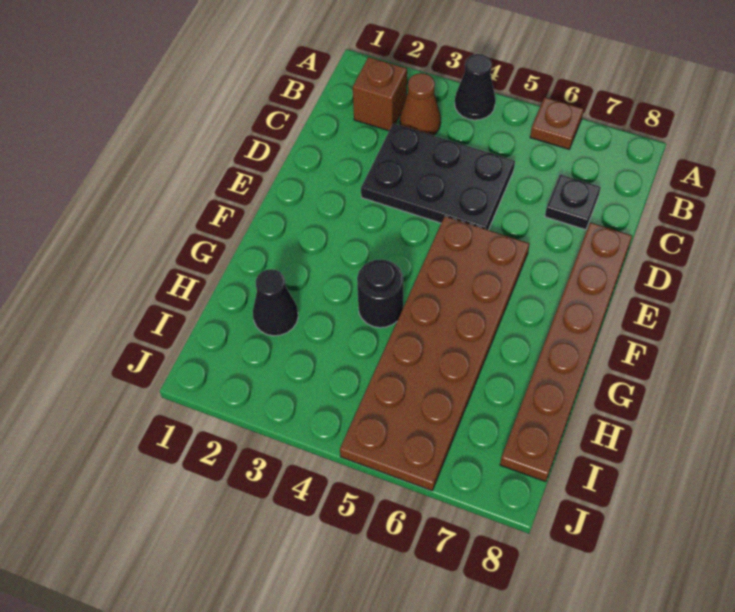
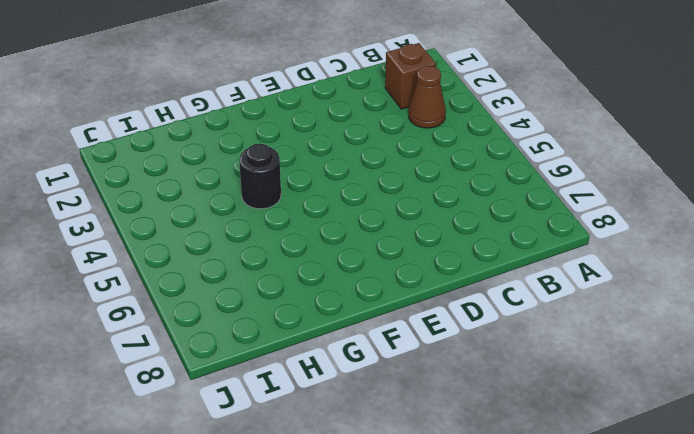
none -> black 1x1 cone [455,54,496,120]
none -> brown 1x1 plate [530,97,584,149]

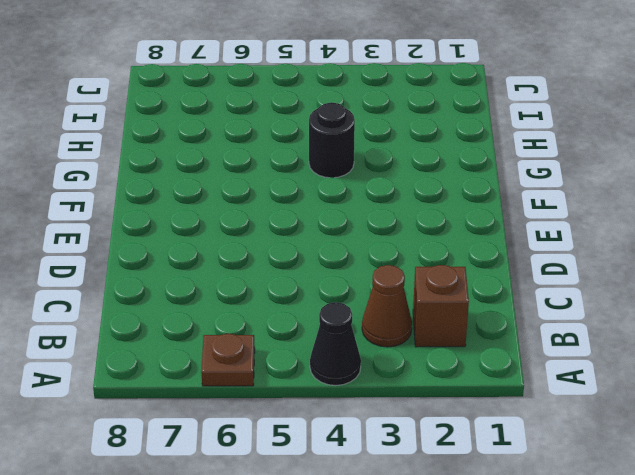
none -> black 2x3 plate [361,123,515,230]
none -> black 1x1 plate [545,174,601,230]

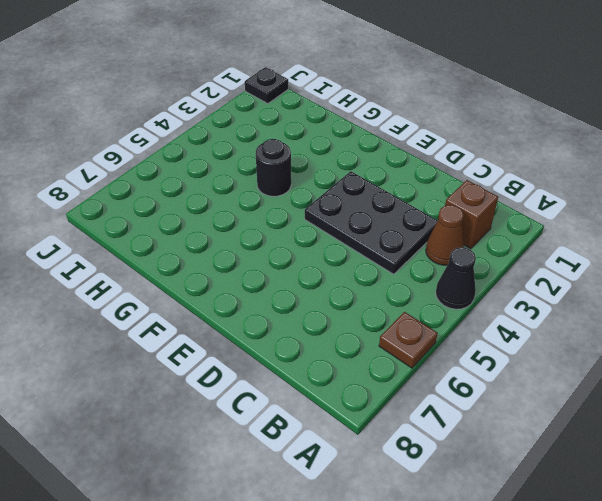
black 2x3 plate [305,171,438,274] -> black 2x3 plate turned to [361,123,515,230]
black 1x1 plate [245,67,288,104] -> black 1x1 plate moved to [545,174,601,230]
none -> brown 1x6 plate [500,222,632,482]
none -> brown 2x6 plate [340,216,530,491]

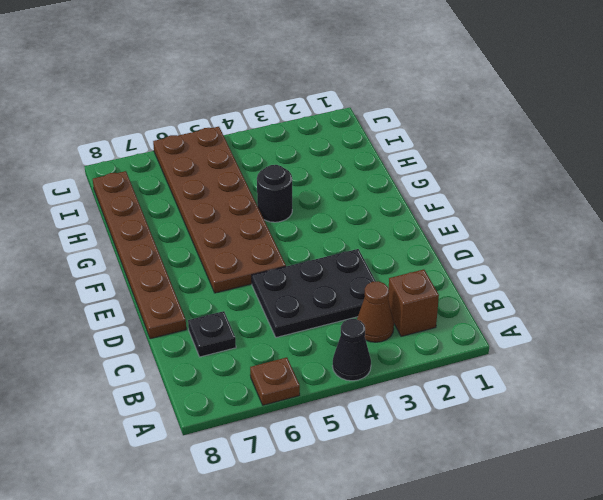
none -> black 1x1 cone [253,269,298,336]

